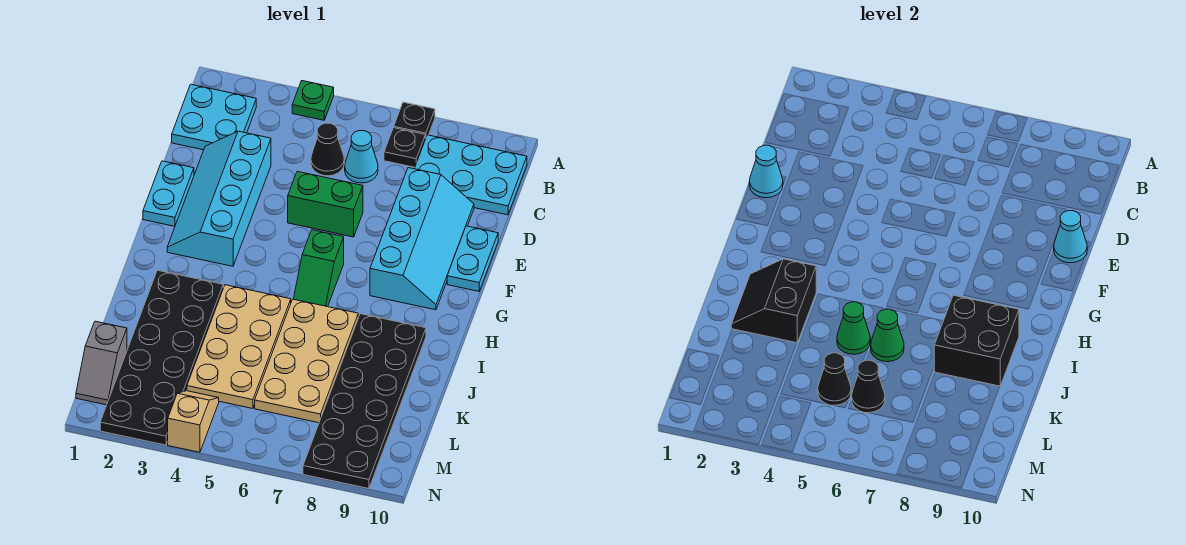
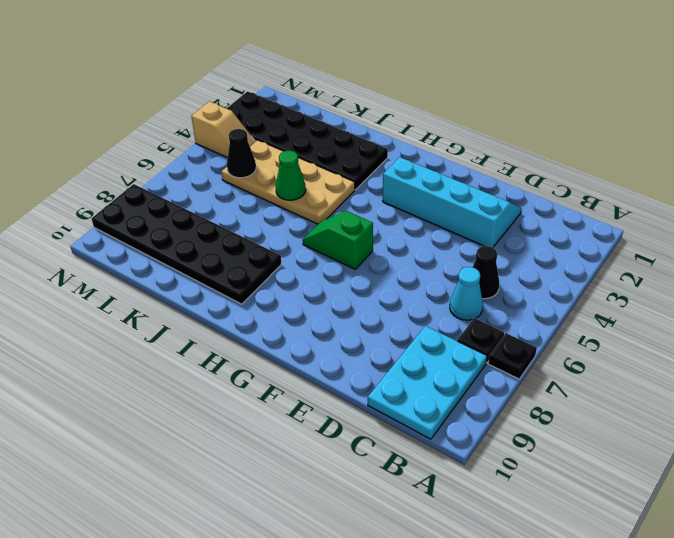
none -> green 1x1 plate [292,81,334,120]
none -> cyan 2x2 plate [172,84,256,150]
none -> cyan 2x4 slope [370,168,474,310]

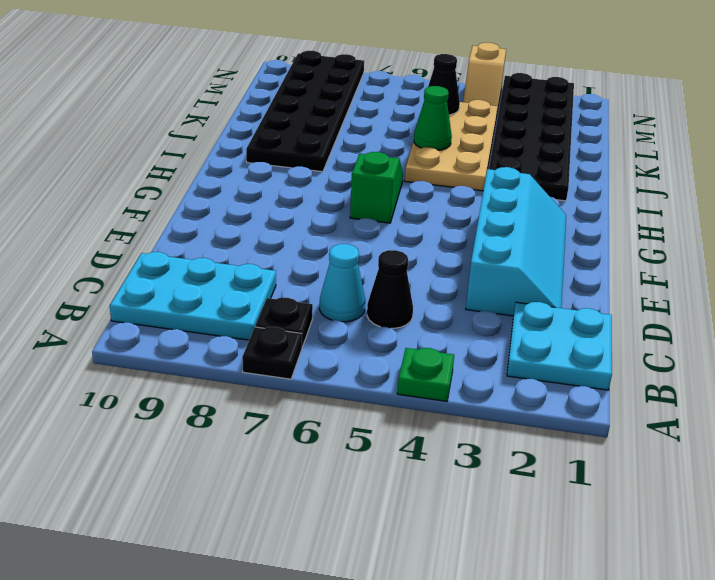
none -> cyan 2x4 slope [370,168,474,310]
none -> cyan 1x2 plate [143,161,194,226]
none -> green 1x2 brick [288,171,363,237]

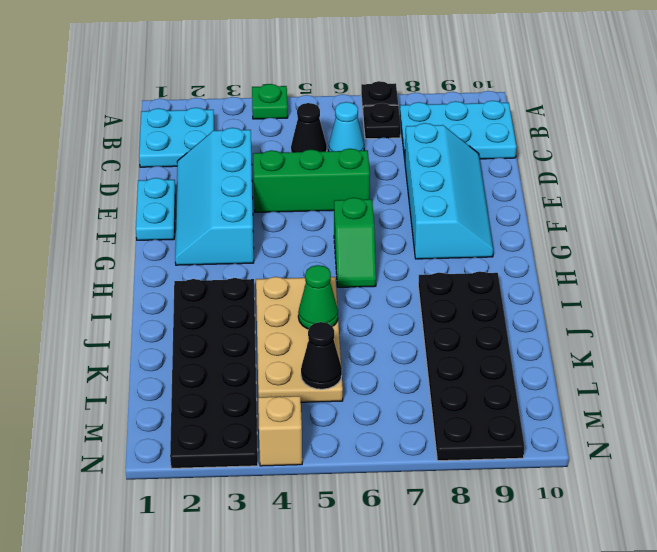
green 1x3 brick [253,149,370,212] -> green 1x2 brick [288,171,363,237]
none -> cyan 1x2 plate [447,226,498,291]
none -> tan 2x4 plate [255,299,358,423]
none -> grey 1x2 slope [76,321,127,405]

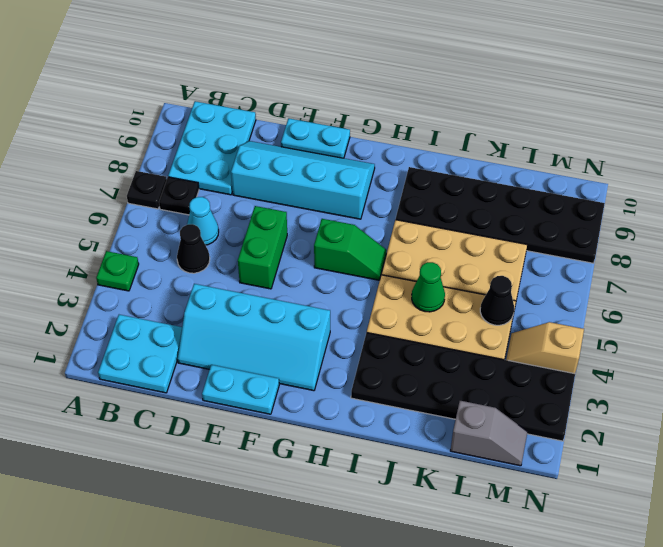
none -> cyan 1x1 cone [749,145,783,198]
none -> cyan 1x1 cone [1054,211,1087,263]
none -> black 2x2 slope [731,259,816,343]

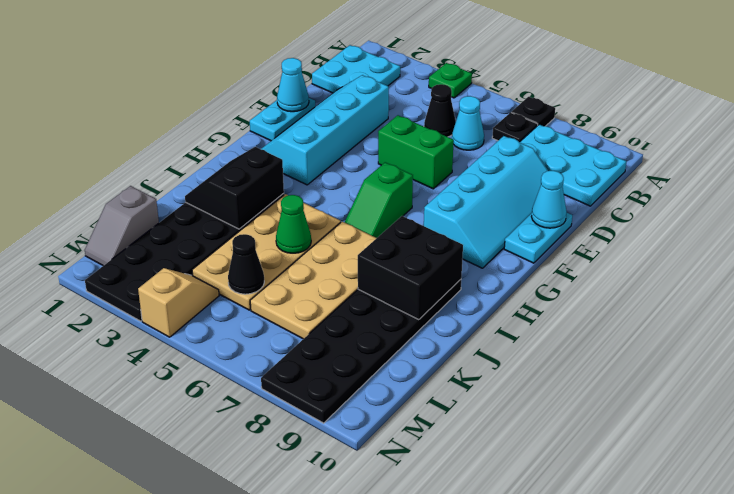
none -> green 1x1 cone [871,309,904,362]
none -> black 1x1 cone [852,360,885,413]

